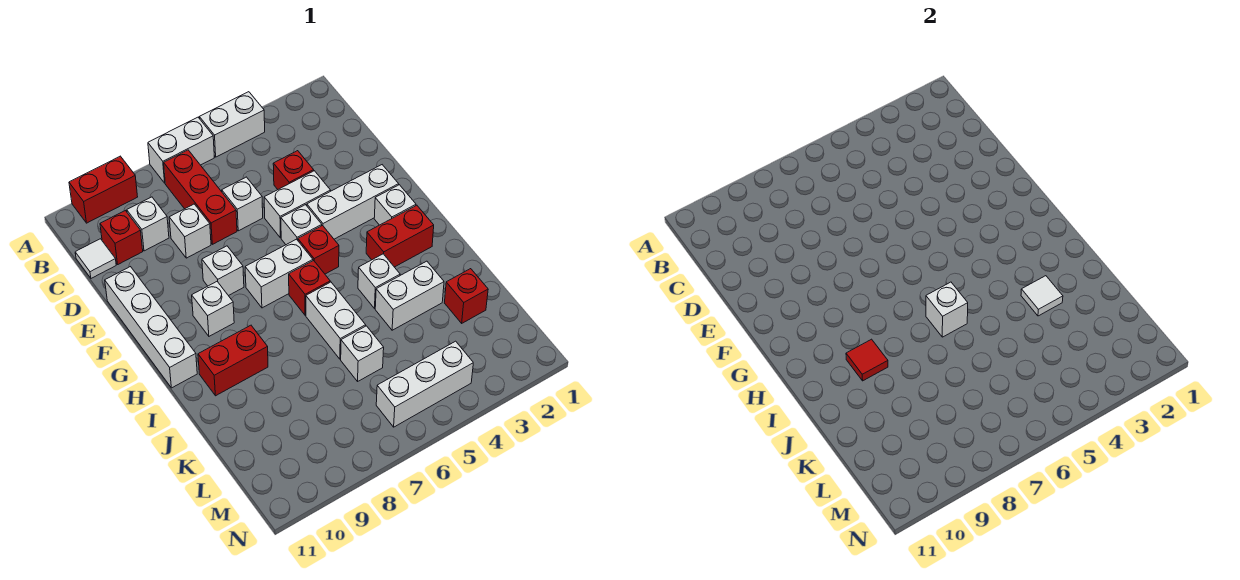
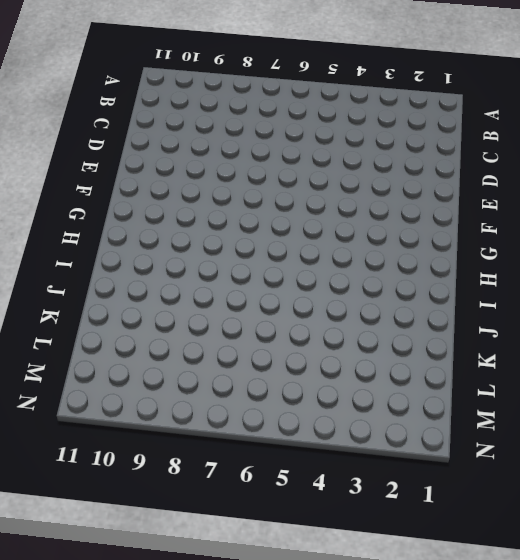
none -> white 1x2 brick [199,92,265,157]
none -> white 1x2 brick [148,117,214,183]
none -> red 1x2 brick [69,156,138,223]
none -> red 1x3 brick [164,150,237,244]

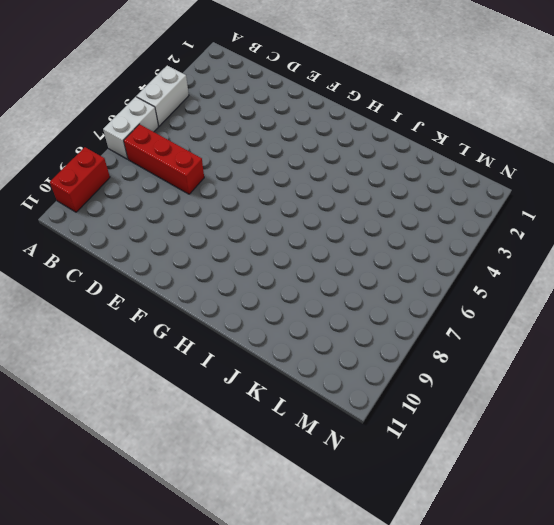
none -> white 1x1 brick [127,197,169,251]
none -> red 1x1 brick [100,211,143,264]
none -> white 1x1 tile [75,239,116,278]
none -> red 1x1 brick [273,151,314,189]

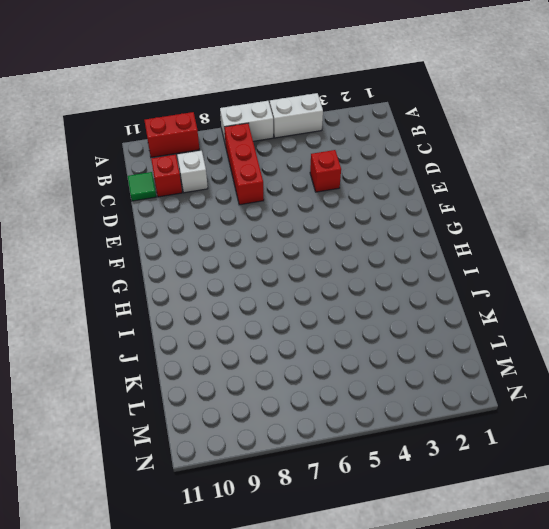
green 1x1 tile [128,172,156,201] -> white 1x1 tile [75,239,116,278]
none -> white 1x1 brick [222,177,263,231]
none -> white 1x1 brick [169,204,211,258]
none -> white 1x2 brick [264,171,331,238]
none -> white 1x4 brick [105,267,197,388]

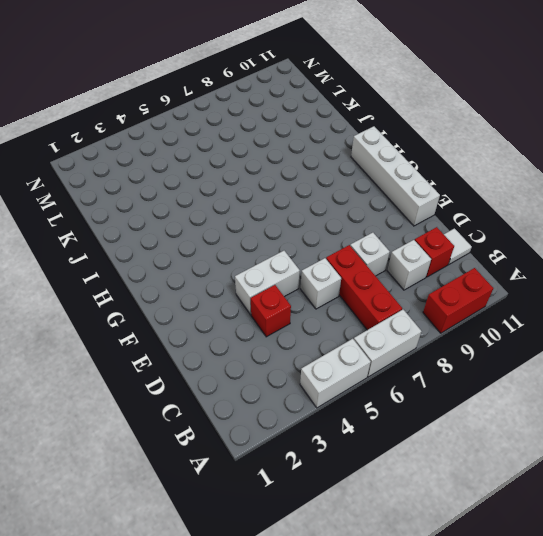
none -> white 1x3 brick [307,165,399,239]
none -> white 1x1 brick [281,205,322,245]
none -> white 1x1 brick [202,246,244,296]
none -> white 1x1 brick [374,185,416,225]

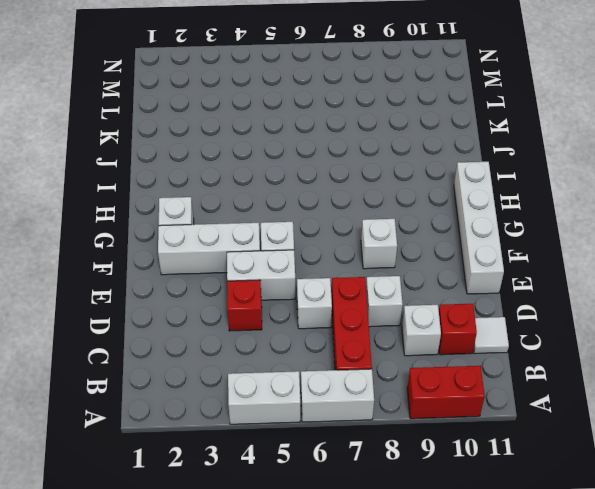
none -> red 1x1 brick [298,226,339,274]
none -> white 1x2 brick [245,239,313,308]
none -> white 1x1 brick [192,282,234,336]
none -> red 1x2 brick [366,205,434,267]

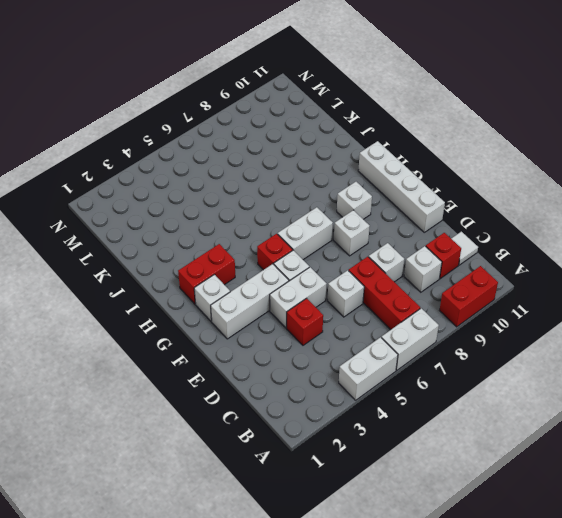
none -> red 1x1 brick [289,261,330,315]
none -> white 1x1 brick [358,254,400,308]
none -> white 1x2 brick [306,282,366,359]
none -> red 1x2 brick [198,325,268,396]

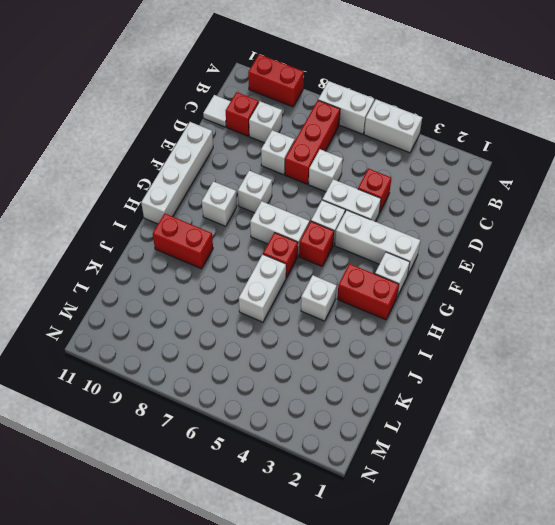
none -> white 1x2 brick [375,261,444,330]
none -> red 1x1 brick [445,269,488,323]
none -> white 1x1 brick [341,326,384,381]
none -> white 1x3 brick [376,341,473,427]

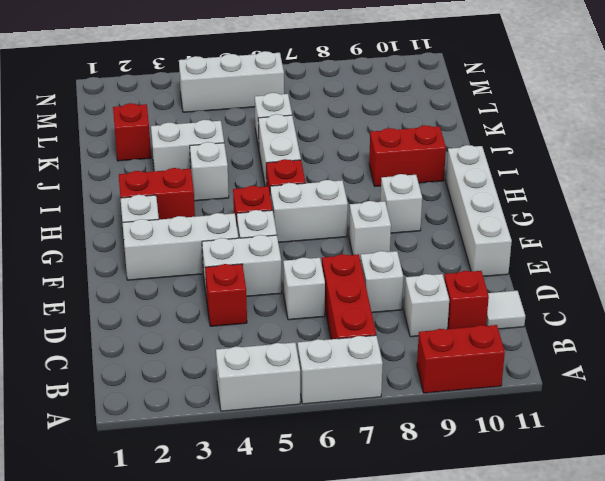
none -> white 1x1 brick [926,282,968,337]
none -> red 1x1 tile [846,339,888,381]
none -> white 1x1 tile [1021,276,1063,316]

